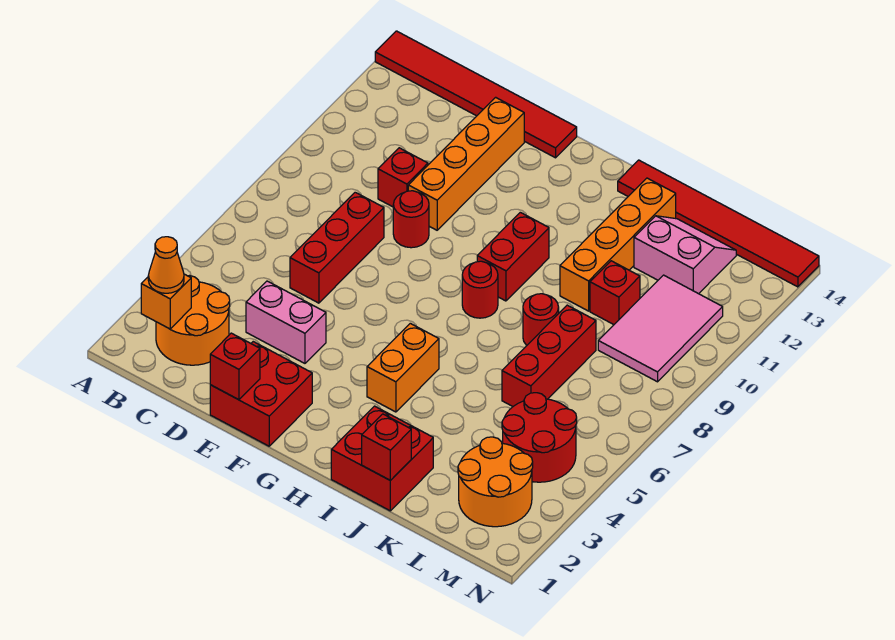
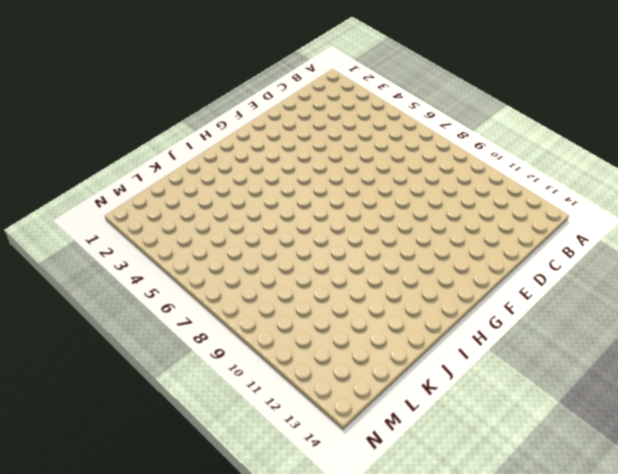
none -> red 1x6 tile [375,31,577,158]
none -> orange 2x2 round brick [156,276,230,365]
none -> pink 1x2 brick [246,281,326,363]

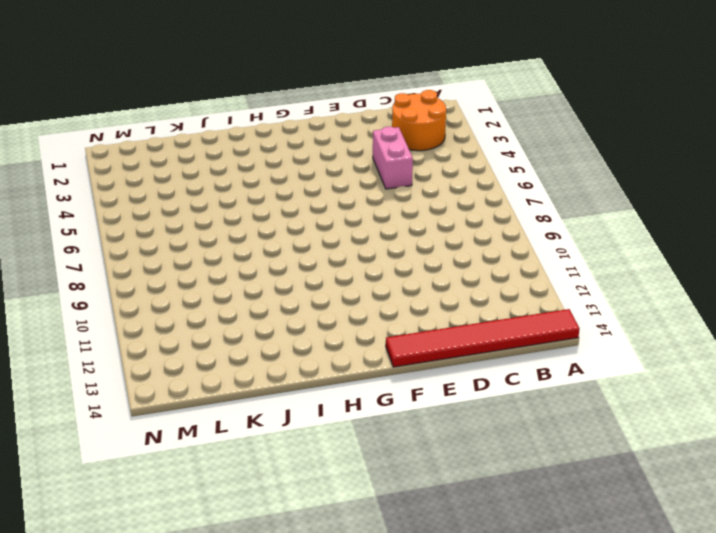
pink 1x2 brick [373,127,413,189] -> pink 1x2 brick turned to [246,281,326,363]
none -> red 1x3 brick [290,192,384,303]
none -> red 1x1 brick [378,148,428,207]
none -> red 2x2 brick [210,342,312,446]

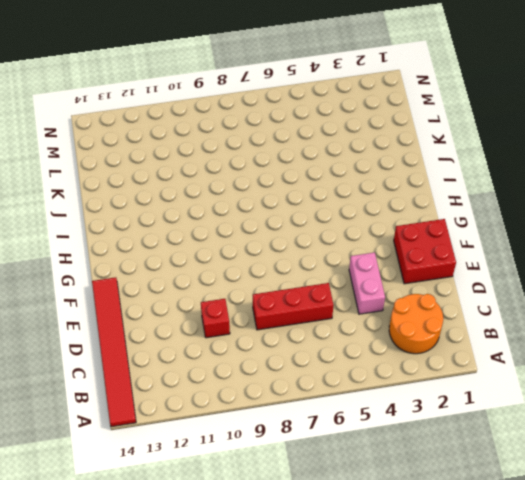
none -> red 1x1 round brick [393,191,429,248]
none -> orange 1x4 brick [408,97,524,230]
none -> orange 1x2 brick [367,323,439,412]

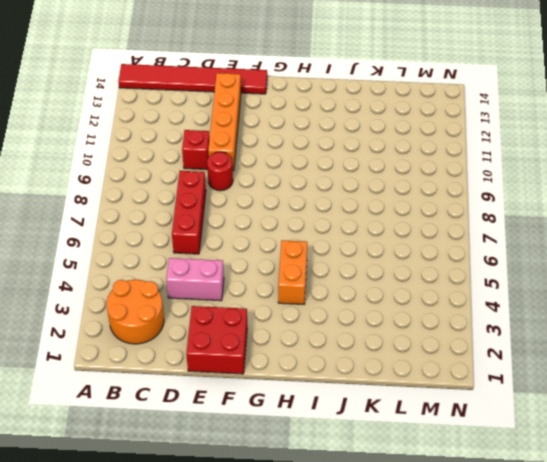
none -> red 1x1 round brick [462,261,498,318]
none -> red 1x2 brick [477,212,549,301]
none -> red 2x2 brick [331,406,433,511]

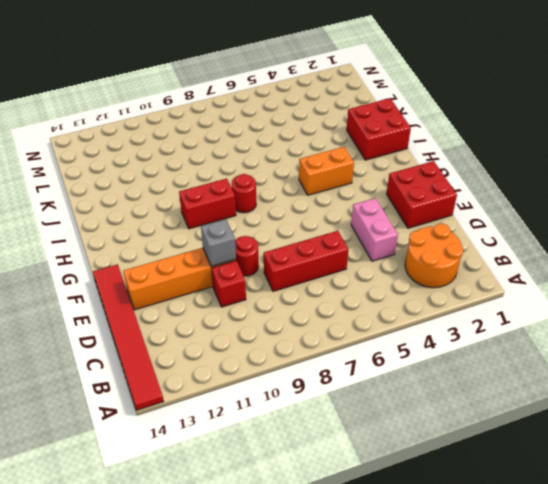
grey 1x1 brick [201,219,236,267] -> none
none -> red 1x6 tile [618,160,819,287]
none -> red 1x1 round brick [523,294,559,345]
none -> orange 1x4 brick [560,178,676,311]

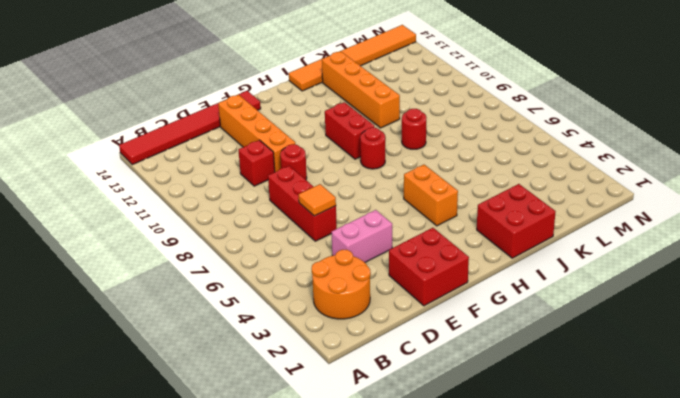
orange 1x1 tile [299,184,336,216] -> none
orange 1x6 tile [289,25,416,91] -> red 1x6 tile [618,160,819,287]
none -> red 1x3 brick [502,305,596,406]
none -> red 1x1 brick [590,261,640,325]
none -> pink 2x2 slope [634,216,736,294]

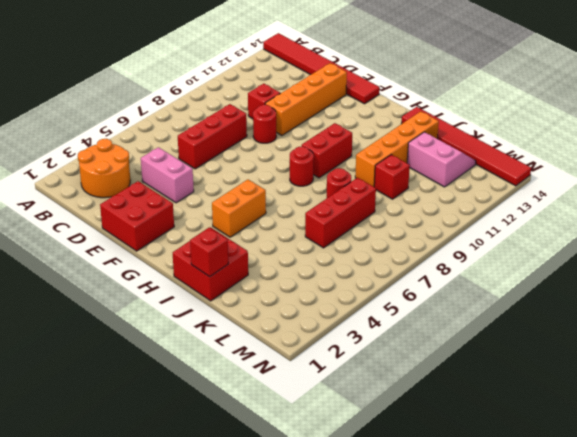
none -> orange 2x2 round brick [458,437,533,527]
none -> red 2x2 round brick [502,393,577,482]
none -> pink 2x3 tile [598,275,723,382]

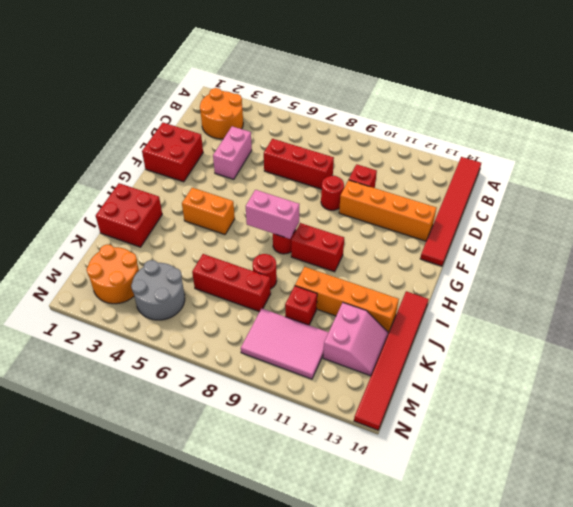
pink 1x2 brick [246,190,300,239] -> none
grey 2x2 round brick [131,260,185,320] -> red 2x2 round brick [502,393,577,482]
none -> orange 1x1 brick [141,274,191,329]
none -> red 1x1 brick [210,333,260,400]
none -> red 1x1 brick [362,414,411,481]

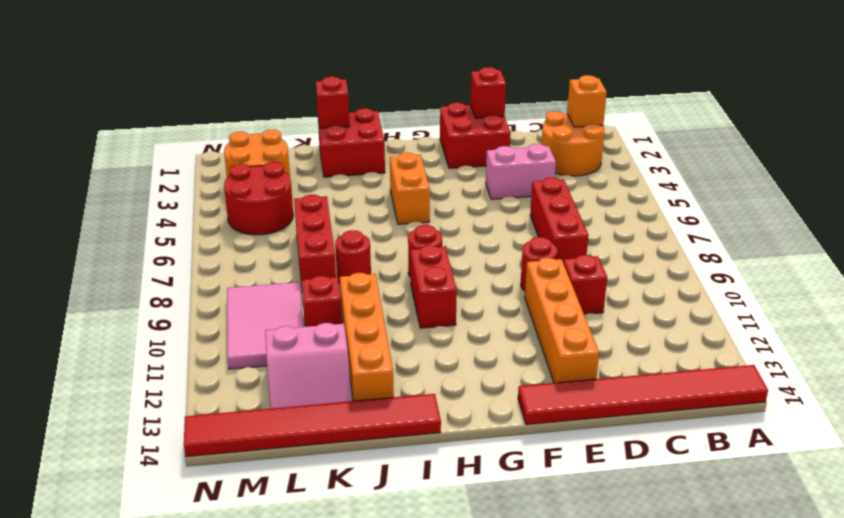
none -> orange 1x1 cone [148,237,184,293]

